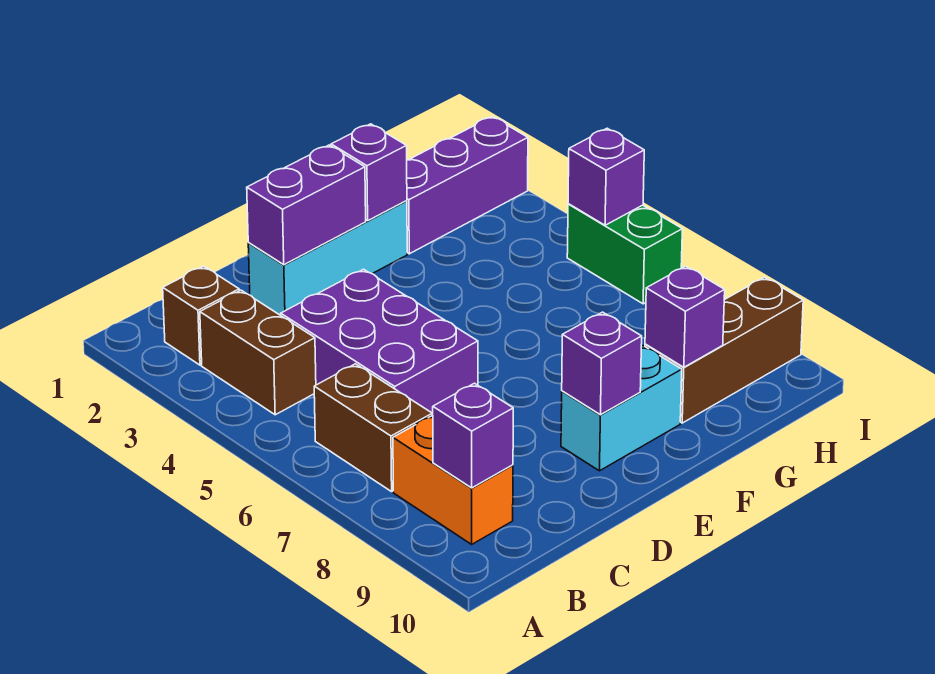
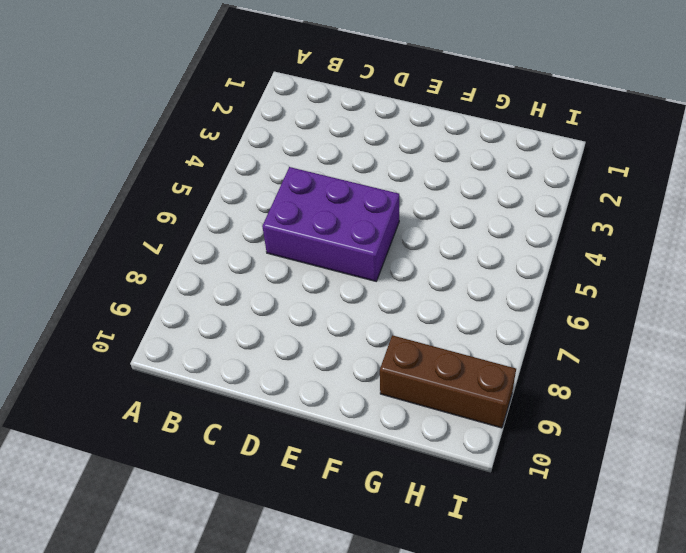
purple 2x3 brick [262,167,399,281] -> purple 2x3 brick turned to [281,269,478,415]
none -> brown 1x1 brick [163,266,239,365]
none -> brown 1x2 brick [200,290,316,415]
none -> brown 1x2 brick [314,364,432,492]

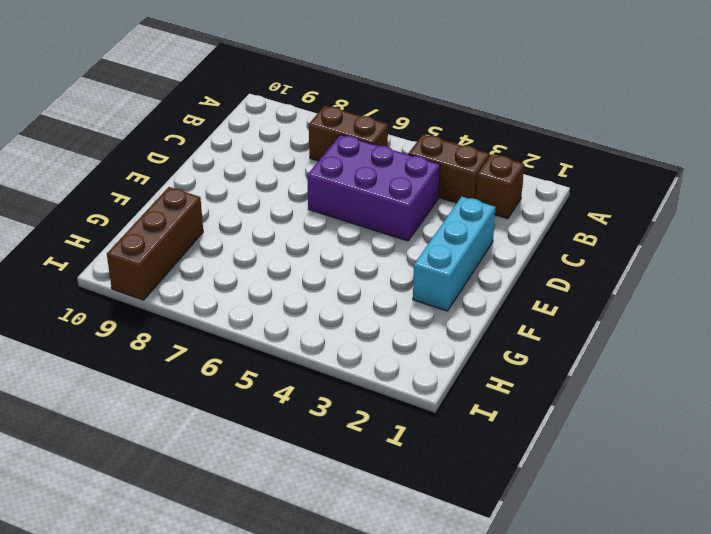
none -> orange 1x2 brick [393,415,513,544]
none -> cyan 1x2 brick [561,346,682,471]
none -> purple 1x3 brick [407,116,528,254]

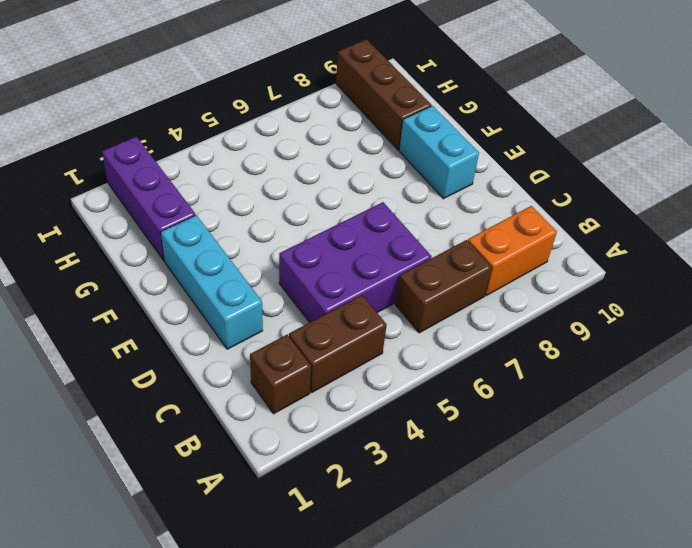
none -> green 1x2 brick [567,204,682,304]
none -> purple 1x1 brick [433,383,513,488]
none -> purple 1x2 brick [247,145,366,265]

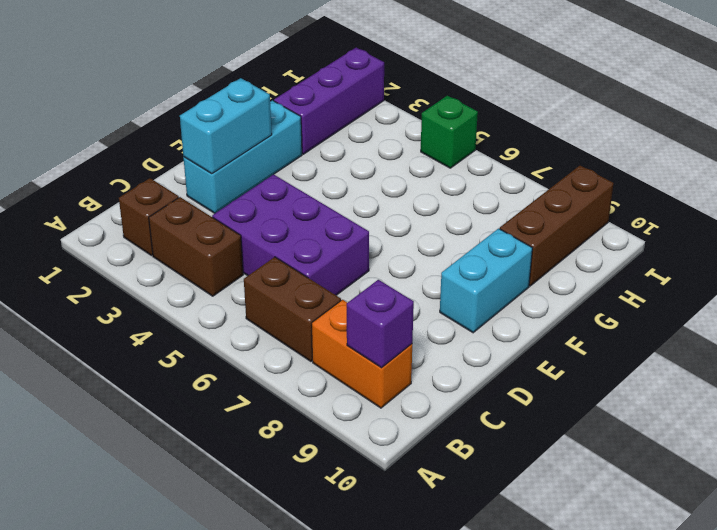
cyan 1x2 brick [180,78,272,174] -> purple 1x2 brick [247,145,366,265]
green 1x1 brick [421,96,478,168] -> green 1x2 brick [567,204,682,304]
none -> purple 1x1 brick [562,312,642,415]
none -> purple 1x1 brick [331,124,407,221]
none -> purple 1x1 brick [645,266,725,367]

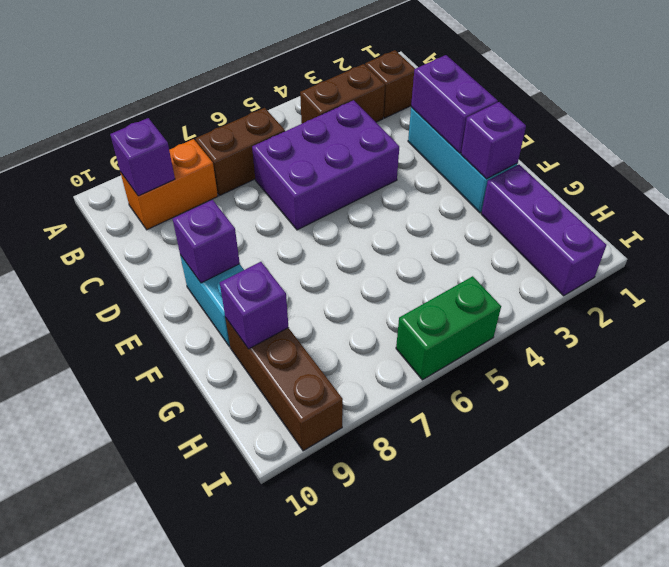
none -> purple 1x1 brick [568,128,644,225]

